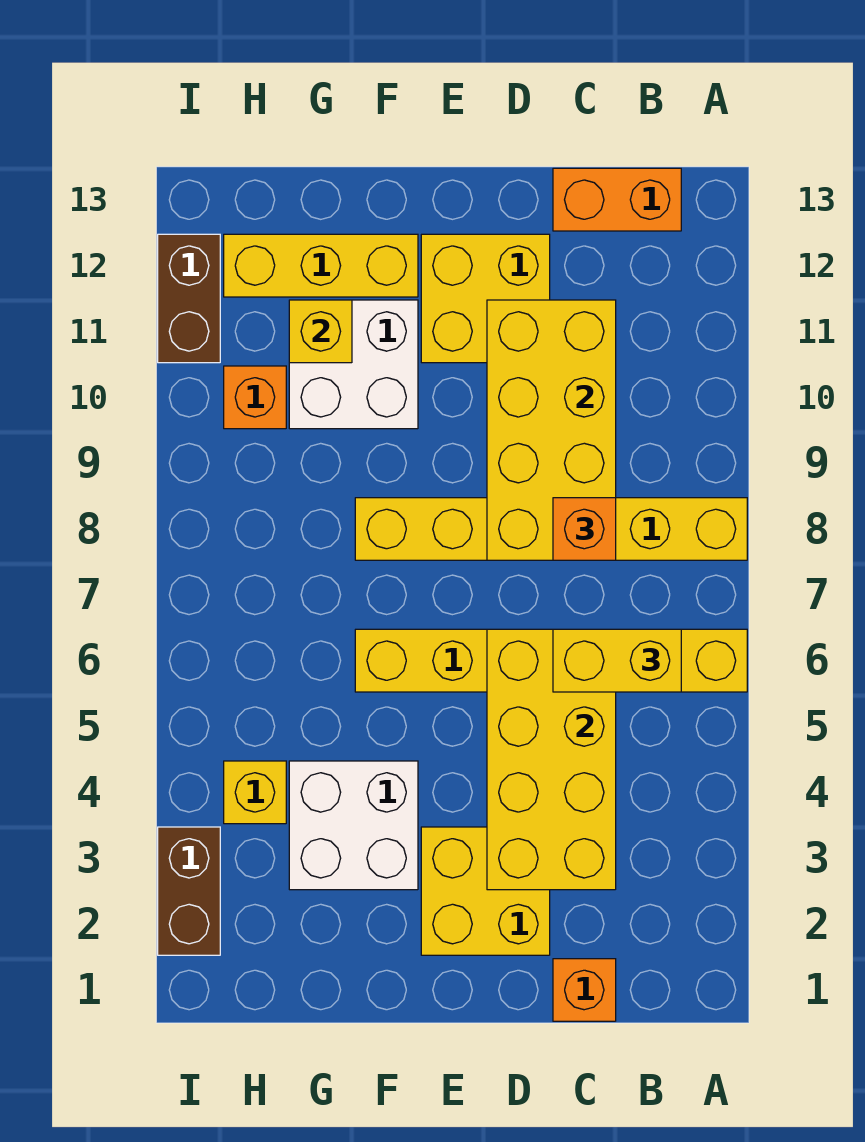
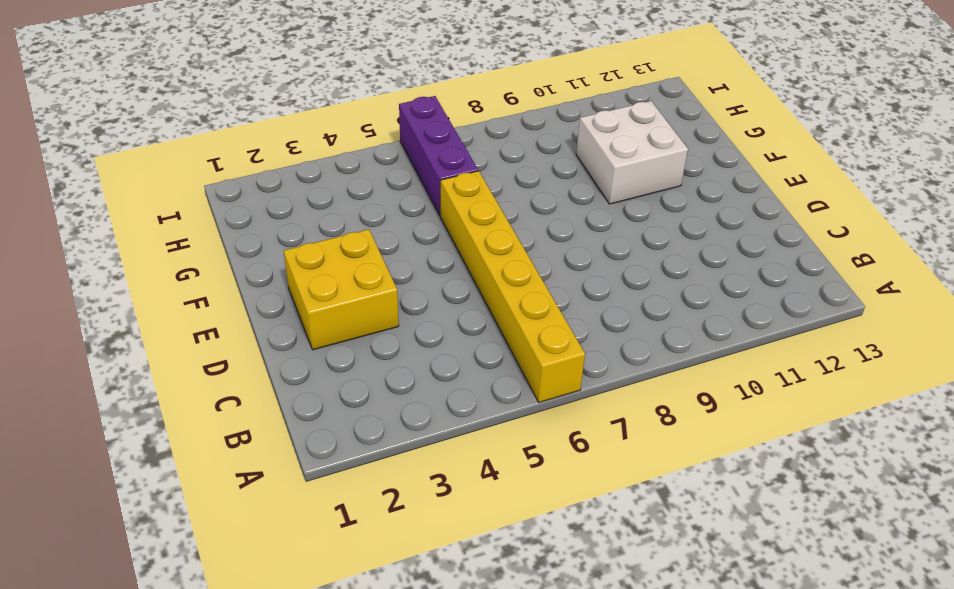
purple 1x3 brick [399,96,478,216] -> none
none -> yellow 1x6 brick [355,498,747,560]
none -> orange 1x2 brick [553,168,681,231]
none -> orange 1x1 brick [553,959,616,1021]

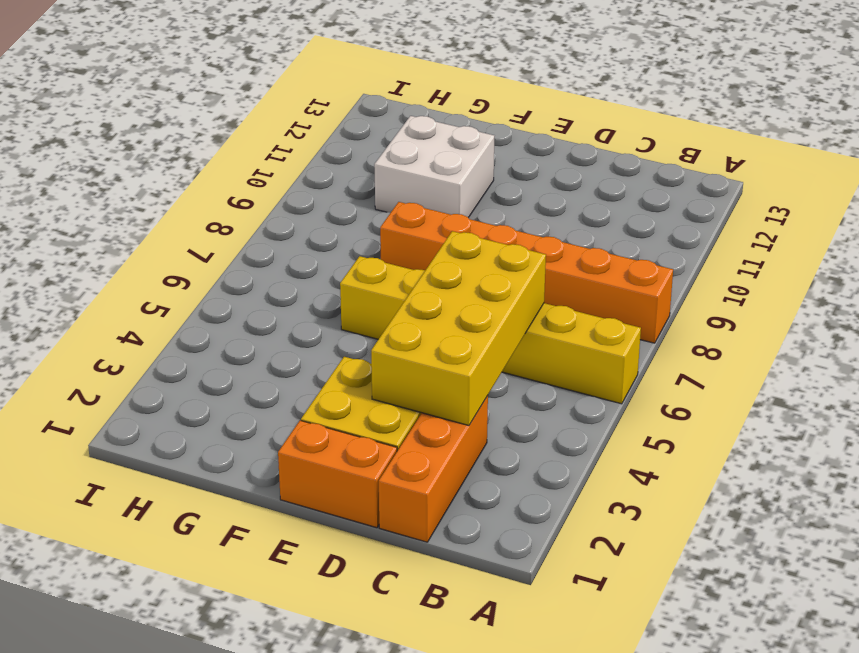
orange 1x6 brick [380,202,673,343] -> yellow 1x6 brick [355,498,747,560]
orange 1x3 brick [379,396,488,542] -> orange 1x1 brick [553,959,616,1021]
orange 1x2 brick [278,420,397,528] -> orange 1x2 brick moved to [553,168,681,231]
none -> yellow 2x2 brick [421,234,550,363]
none -> white 2x2 brick [289,761,418,890]
none -> yellow 1x3 brick [224,234,418,297]

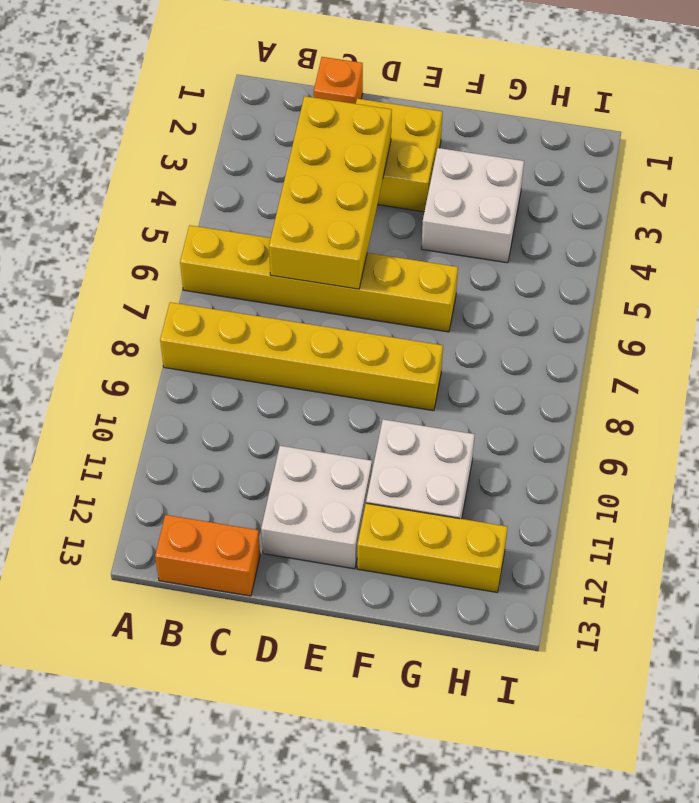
white 2x2 brick [261,446,372,569] -> yellow 2x2 brick [421,234,550,363]
none -> yellow 1x1 brick [224,761,286,824]
none -> orange 1x1 brick [224,366,286,429]
none -> brown 1x2 brick [158,827,220,955]

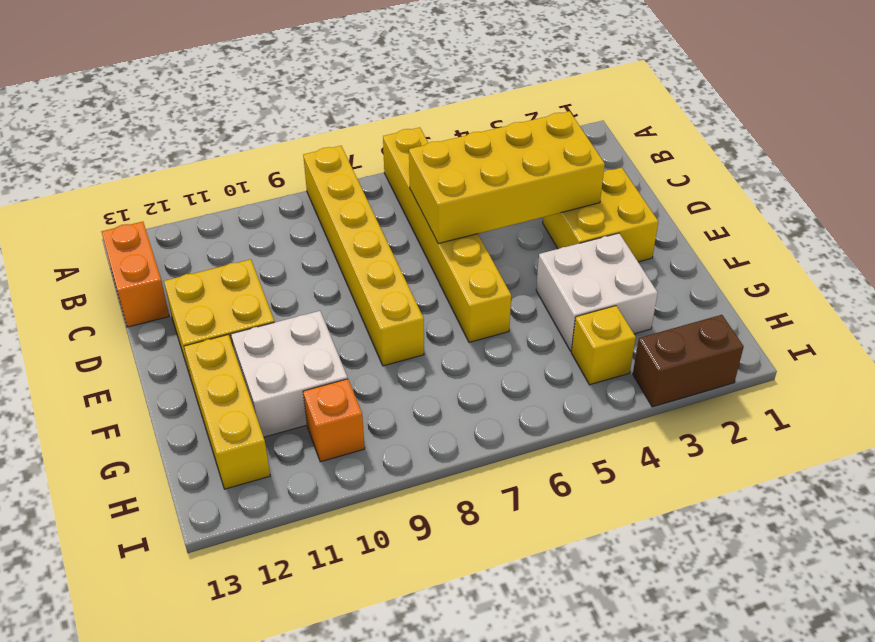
none -> orange 1x1 brick [553,959,616,1021]
none -> brown 1x2 brick [158,234,220,363]
none -> yellow 2x4 brick [487,300,616,560]

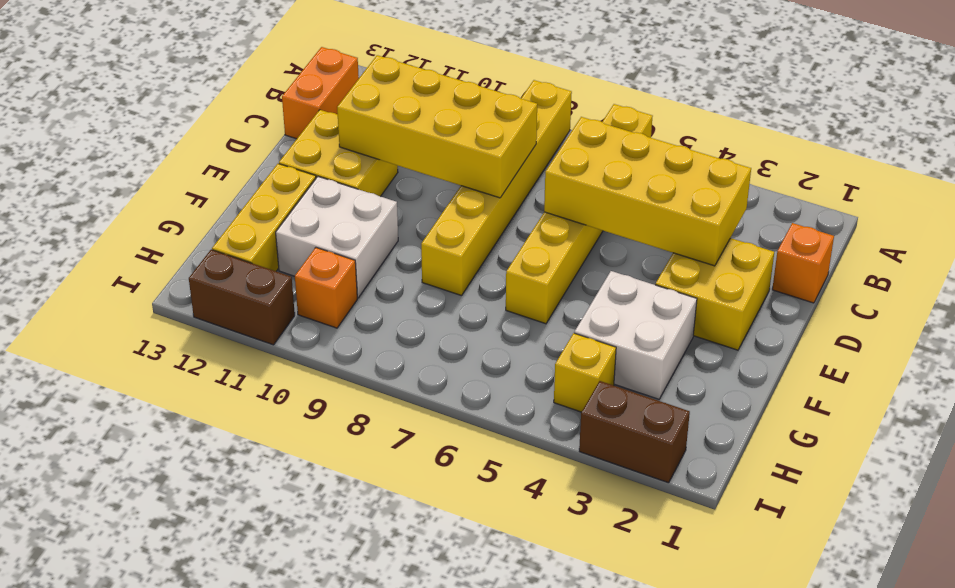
none -> yellow 1x1 brick [289,300,352,363]
none -> yellow 1x2 brick [553,629,681,692]
none -> orange 1x1 brick [553,498,616,560]

